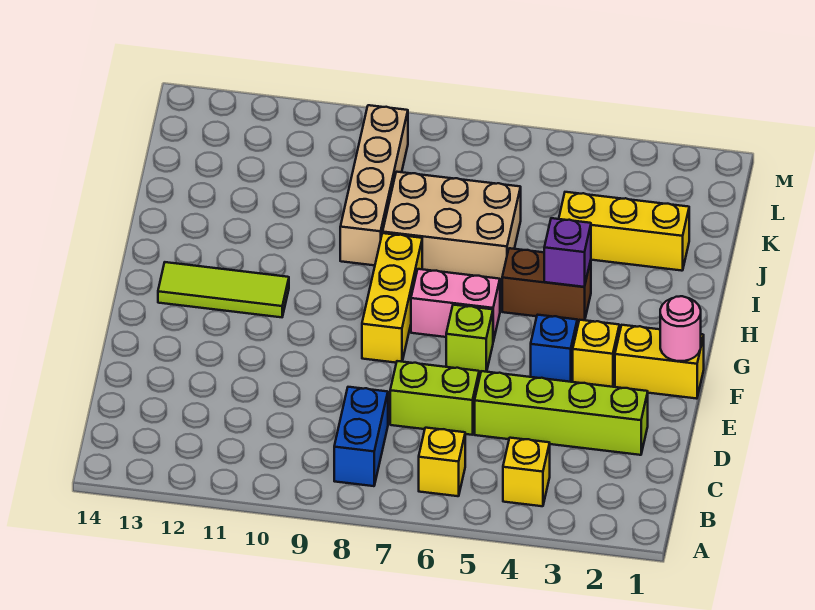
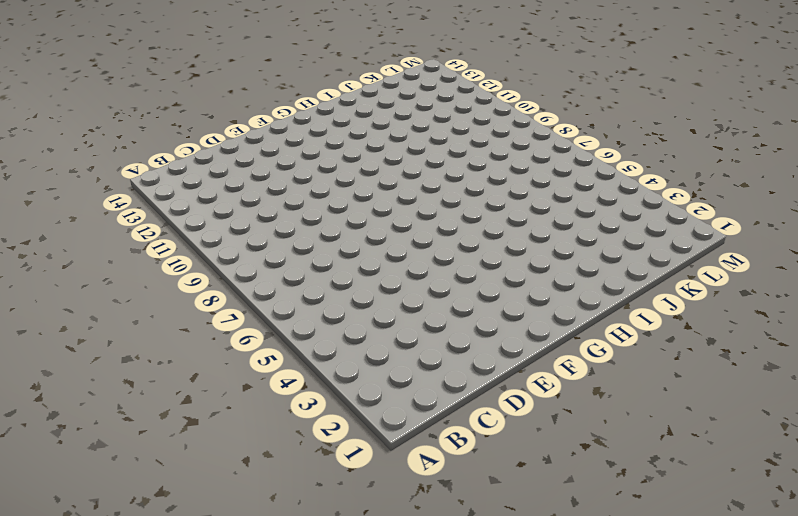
none -> yellow 1x1 brick [503,438,550,506]
none -> yellow 1x1 brick [419,428,465,496]
none -> blue 1x2 brick [334,387,388,486]

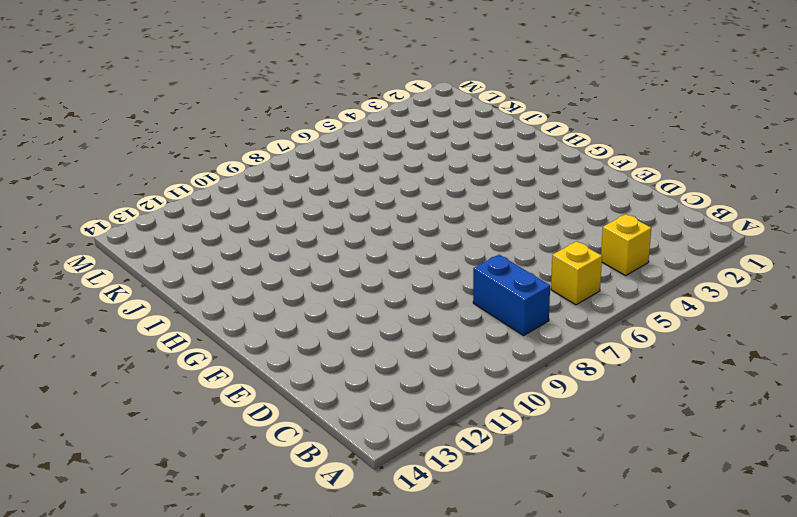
none -> lime 1x4 brick [475,371,648,455]
none -> lime 1x2 brick [390,361,479,435]
none -> yellow 1x2 brick [615,325,704,399]

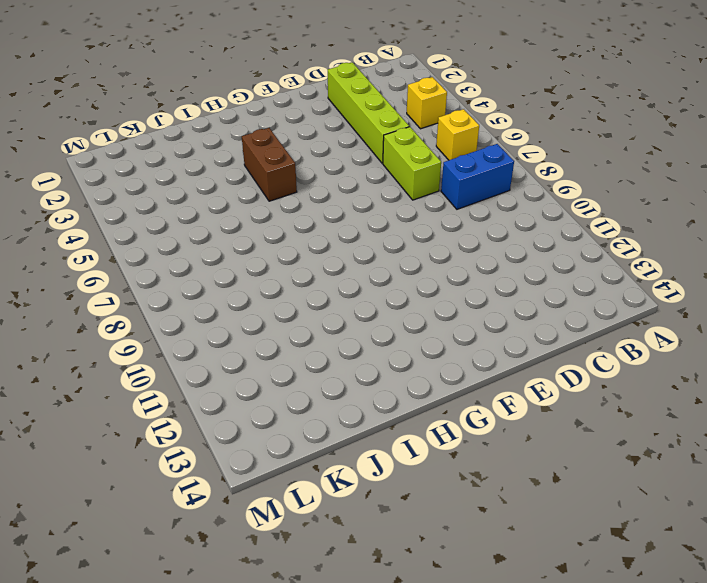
none -> yellow 1x2 brick [615,325,704,399]
none -> yellow 1x1 brick [573,320,619,387]
none -> blue 1x1 brick [531,315,577,382]

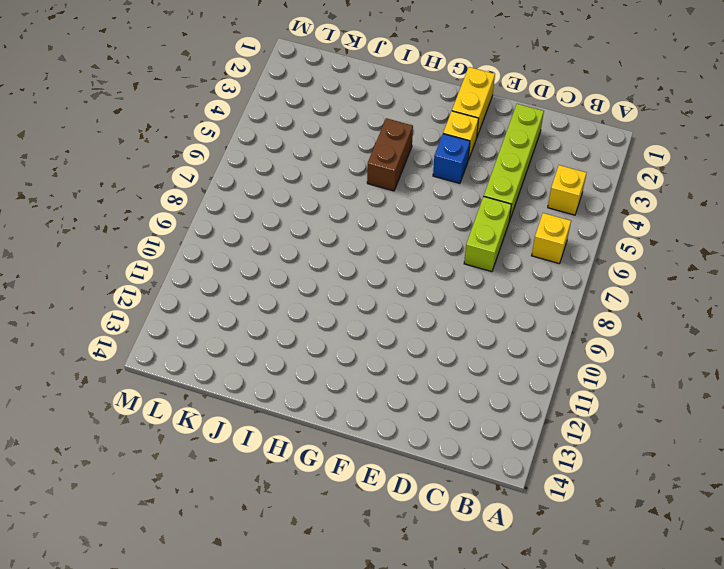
none -> blue 1x2 brick [334,387,388,486]
none -> lime 1x1 brick [446,305,493,373]
none -> yellow 1x3 brick [362,233,422,363]

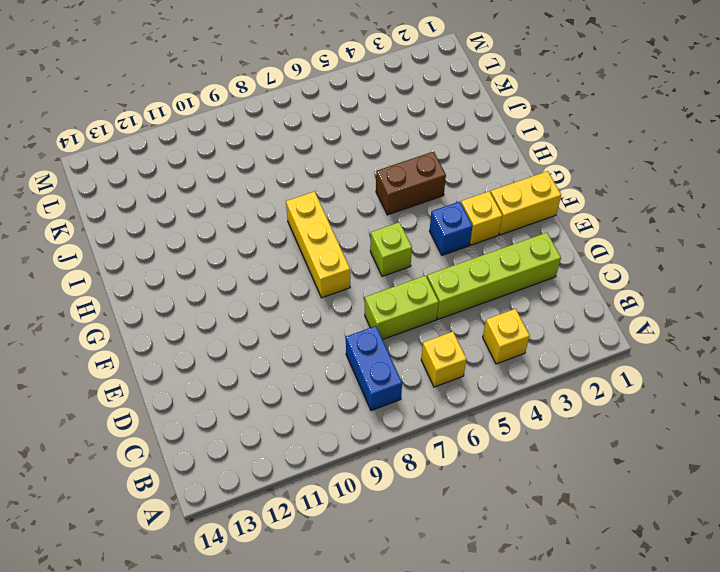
none -> pink 1x2 brick [411,269,500,341]
none -> lime 1x3 tile [158,262,289,317]
none -> tan 2x3 brick [383,172,521,281]

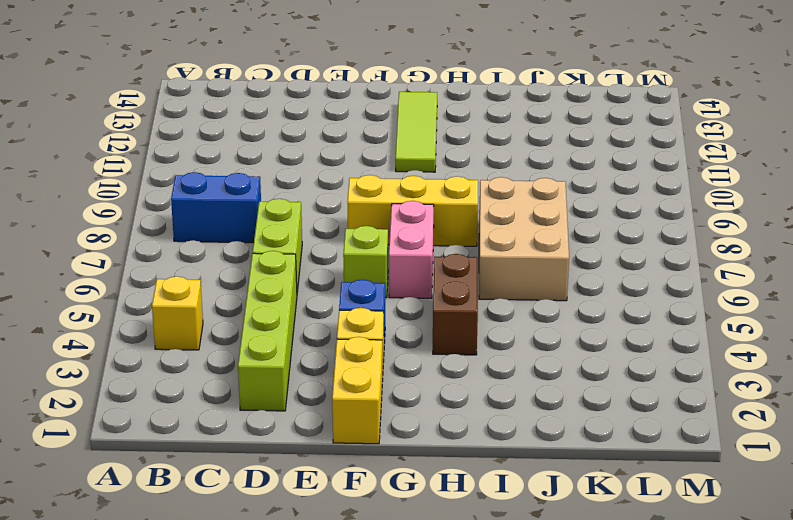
none -> yellow 1x1 brick [419,428,465,496]
none -> tan 1x4 brick [340,105,408,265]
none -> yellow 1x3 brick [559,192,689,271]

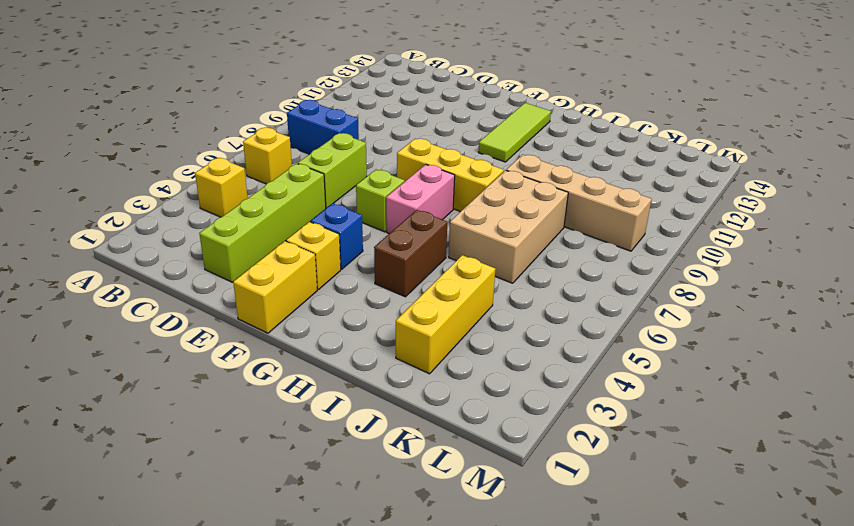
none -> pink 1x1 round brick [660,296,701,361]
none -> purple 1x1 brick [544,218,591,287]

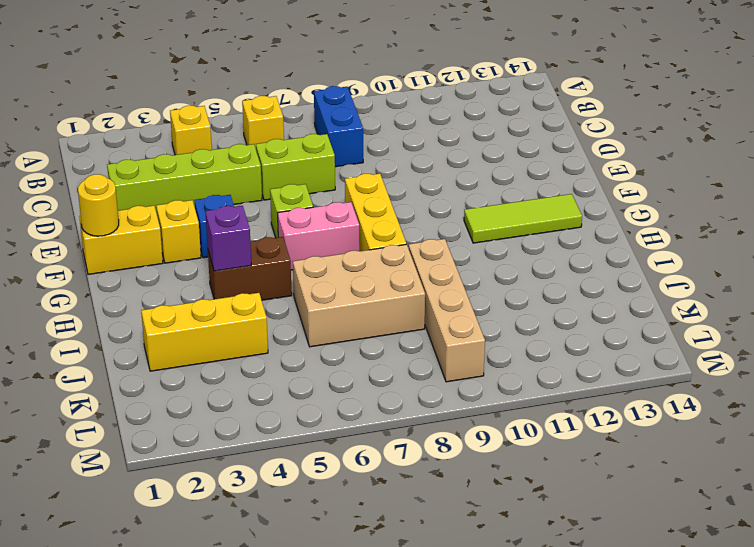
yellow 1x1 round brick [78,174,119,236] -> pink 1x1 round brick [660,296,701,361]

